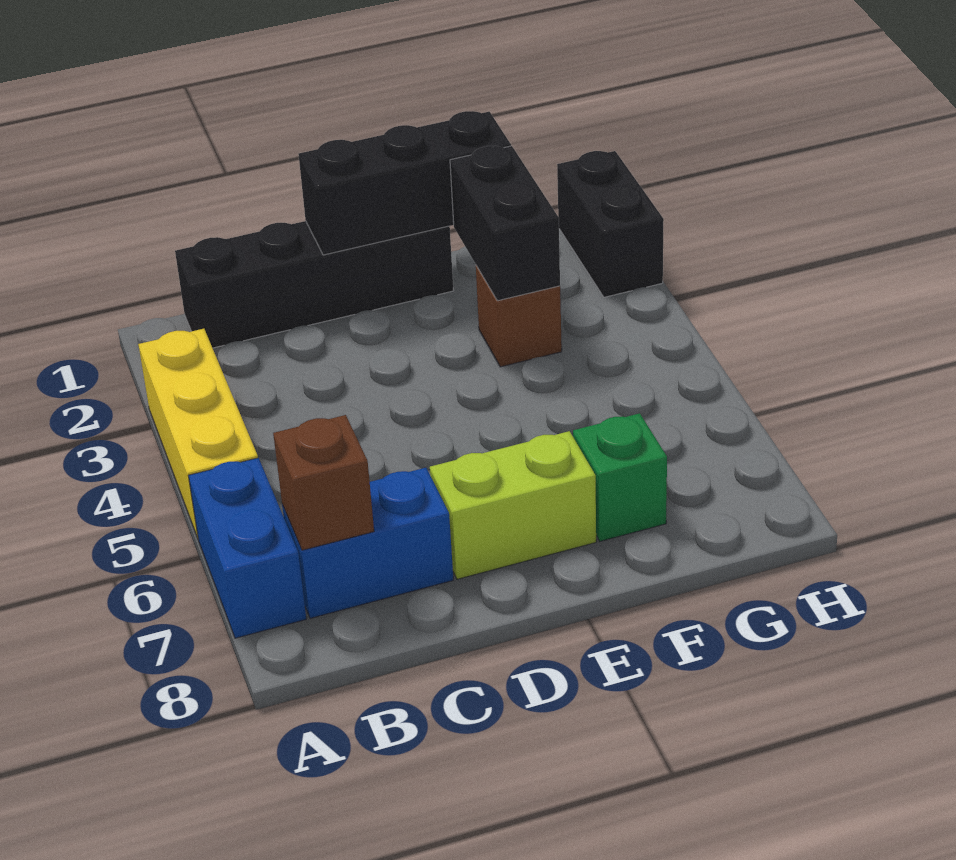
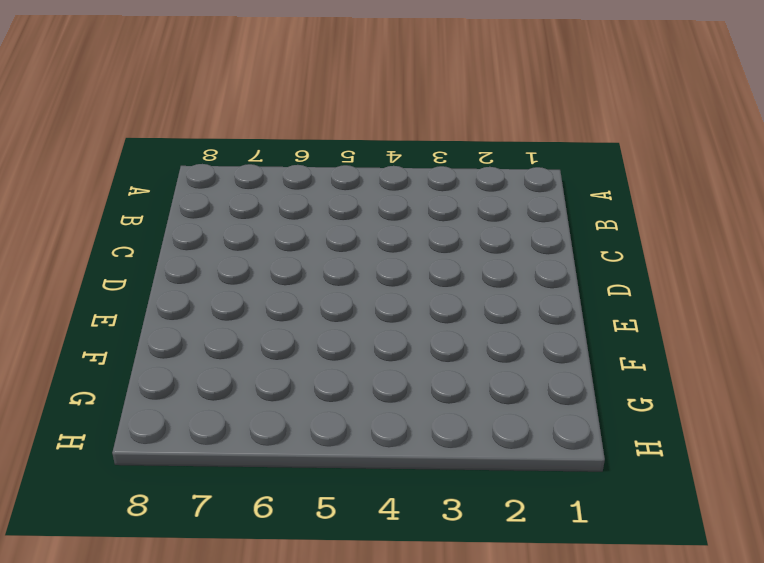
none -> yellow 1x3 brick [138,329,258,538]
none -> blue 1x2 brick [188,458,306,638]

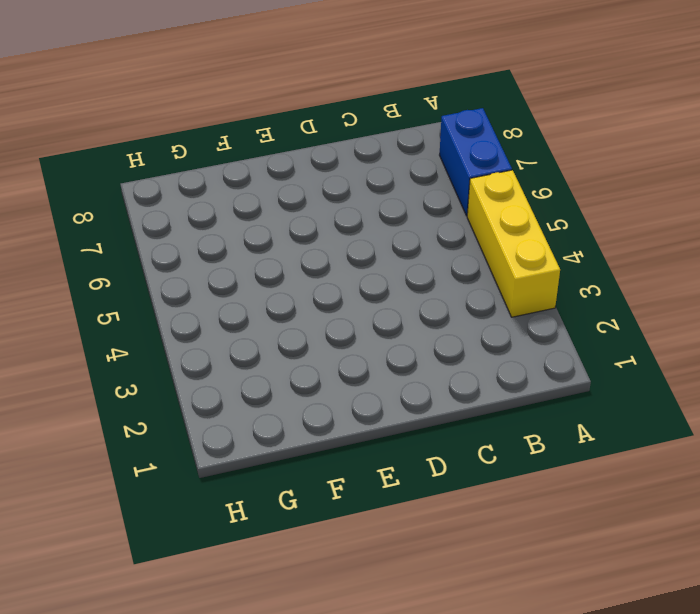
none -> black 1x4 brick [175,221,453,348]
none -> blue 1x2 brick [282,468,453,618]

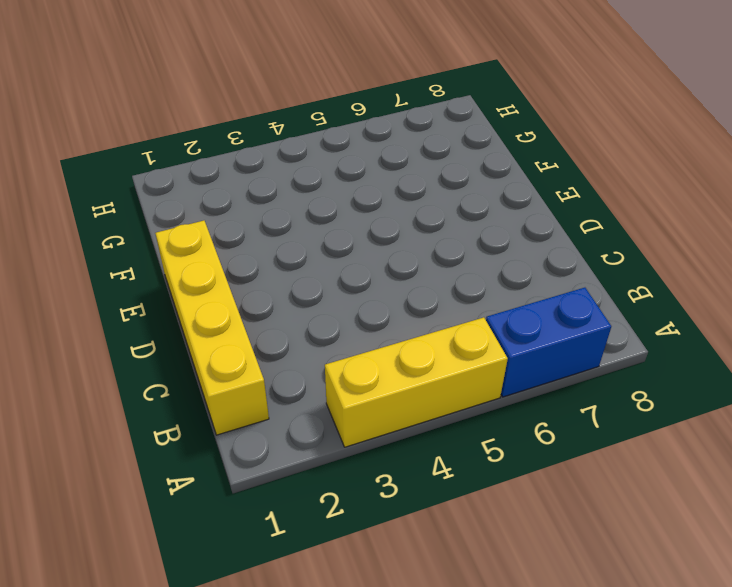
yellow 1x4 brick [155,221,269,435] -> black 1x4 brick [175,221,453,348]
none -> blue 1x2 brick [282,468,453,618]
none -> lime 1x2 brick [430,431,596,579]

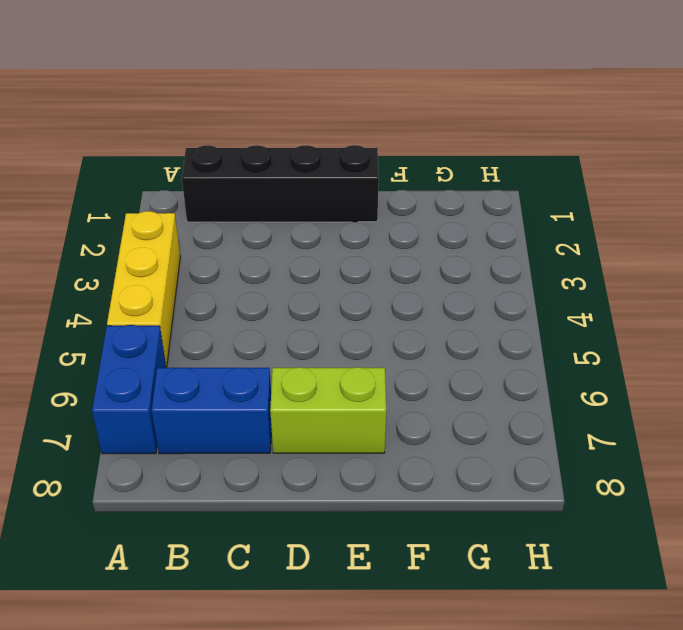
none -> brown 1x1 brick [476,266,562,367]
none -> green 1x1 brick [573,413,667,541]

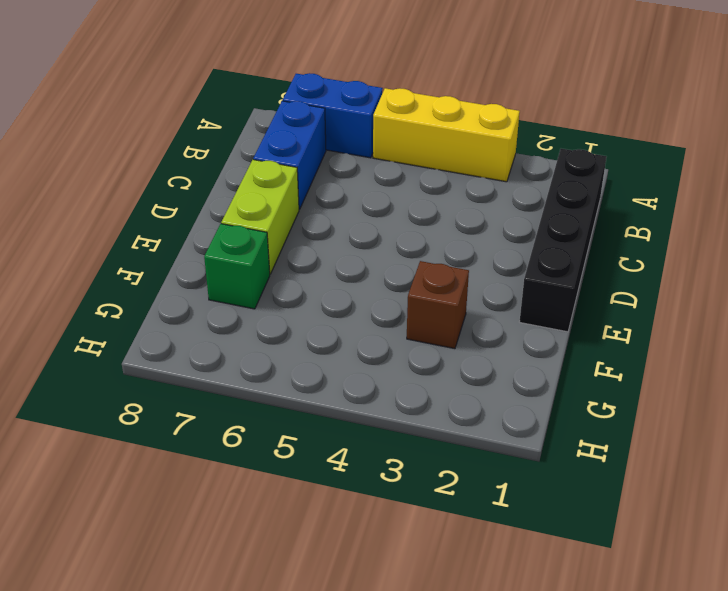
none -> black 1x2 brick [557,151,664,297]
none -> brown 1x1 brick [273,415,374,550]

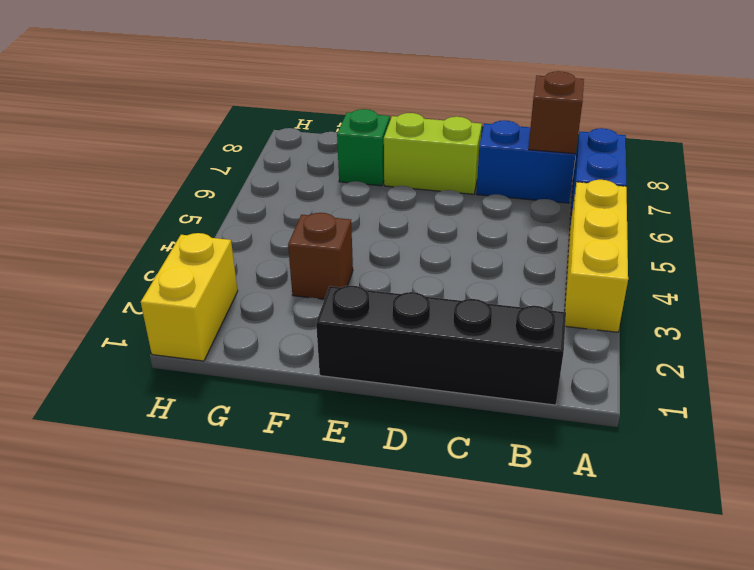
yellow 1x2 brick [141,233,238,361] -> black 1x2 brick [557,151,664,297]
none -> black 1x3 brick [299,111,511,255]
none -> black 1x2 brick [450,146,560,301]

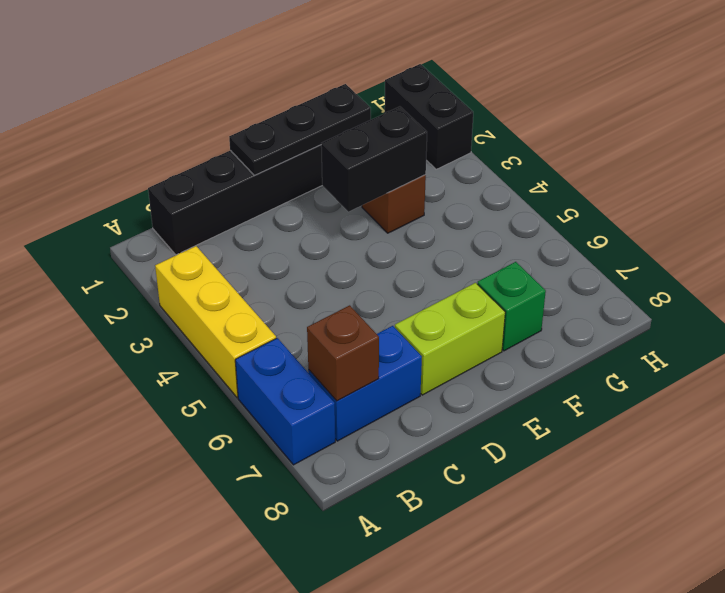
black 1x3 plate [229,84,371,175] -> black 1x3 brick [299,111,511,255]
black 1x2 brick [321,107,427,212] -> black 1x2 brick turned to [450,146,560,301]

